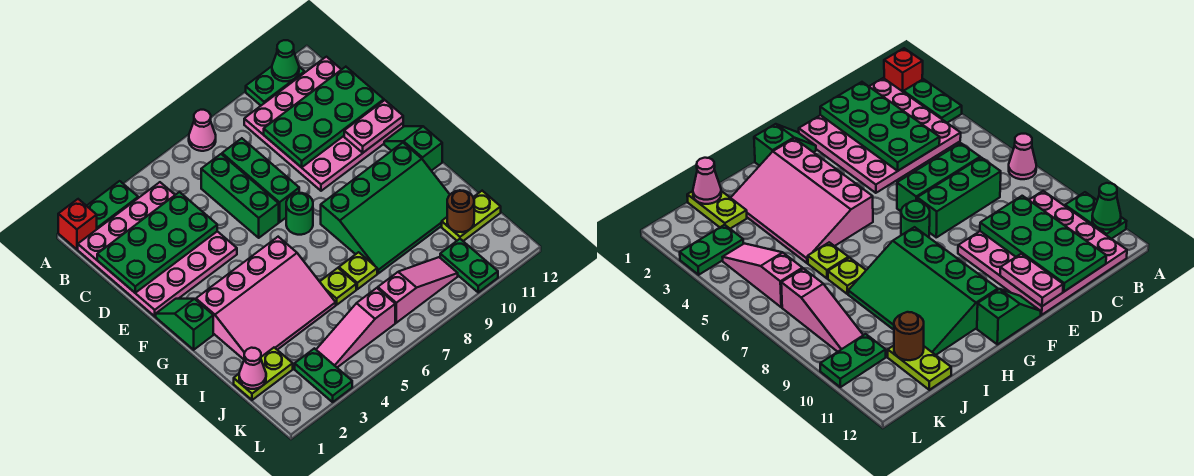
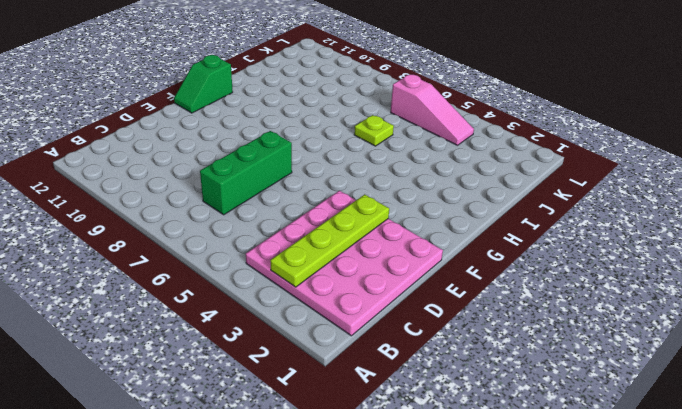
lime 1x4 plate [270,194,389,287] -> green 2x4 plate [97,192,217,293]
none -> red 1x1 brick [58,199,97,249]
none -> green 1x2 plate [87,181,138,229]
none -> pink 1x1 cone [189,110,216,151]

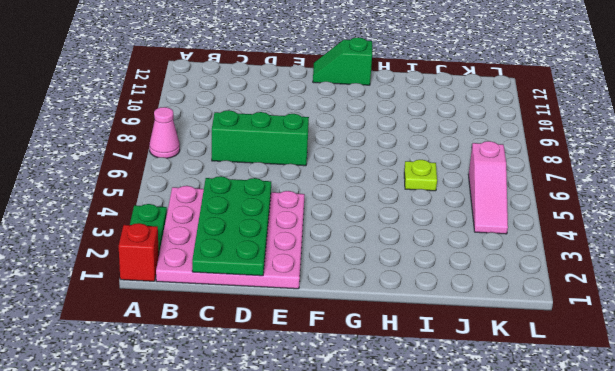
none -> green 1x2 plate [246,66,305,105]
none -> pink 4x4 plate [244,57,403,191]
none -> green 1x3 brick [201,154,279,238]

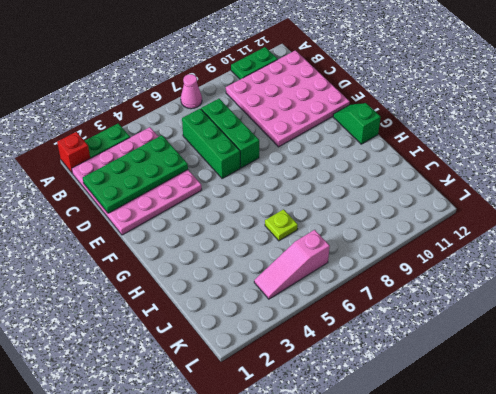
none -> green 1x2 slope [156,299,213,350]
none -> green 1x1 round brick [286,193,313,235]
none -> pink 3x4 slope [196,237,336,359]

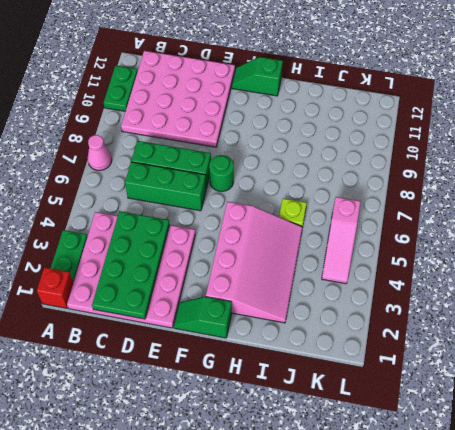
none -> green 3x4 slope [321,143,450,273]
none -> lime 1x1 plate [339,252,377,289]
none -> lime 1x2 plate [234,348,293,400]

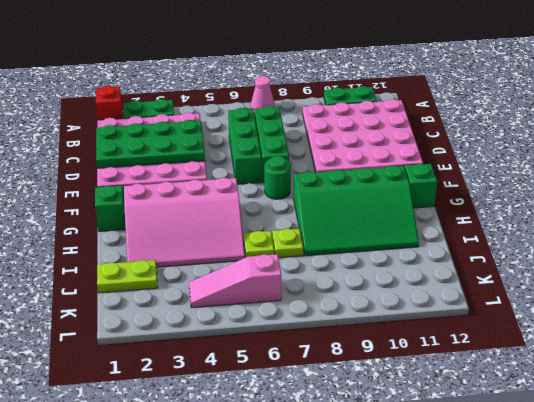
none -> lime 1x2 plate [442,191,501,241]
none -> green 1x2 plate [295,348,352,402]
none -> pink 1x3 slope [378,257,458,323]

